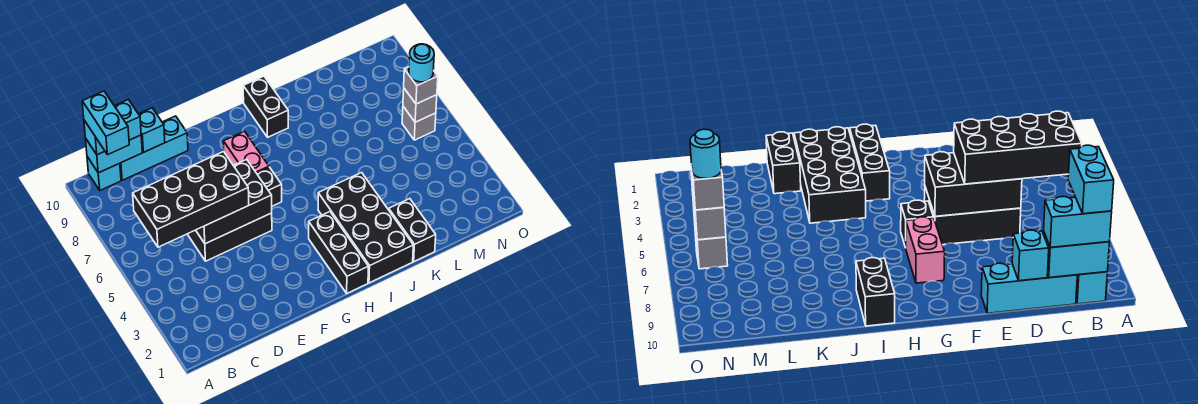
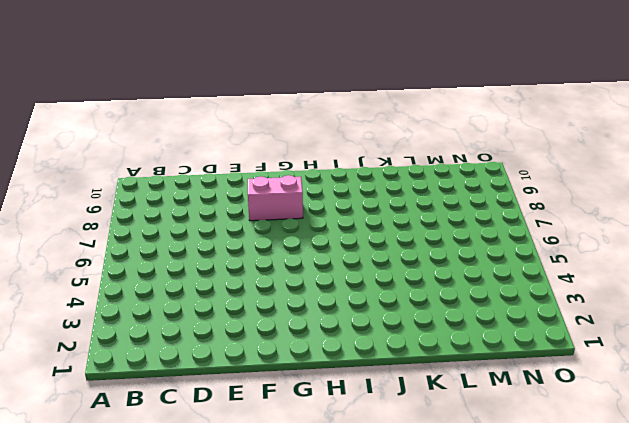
pink 1x2 brick [248,175,303,221] -> pink 1x2 brick turned to [224,131,269,173]
none -> cyan 1x1 brick [87,157,121,190]
none -> cyan 1x3 brick [120,116,188,180]
none -> black 2x3 brick [187,213,272,261]

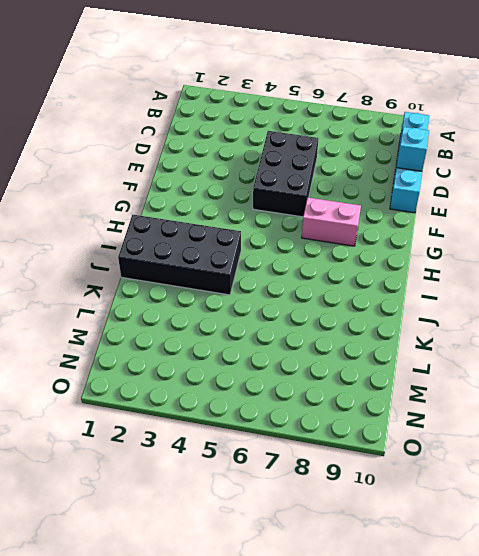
none -> black 1x1 brick [257,167,282,206]
none -> black 1x3 brick [309,212,368,293]
none -> black 1x2 brick [243,76,288,137]

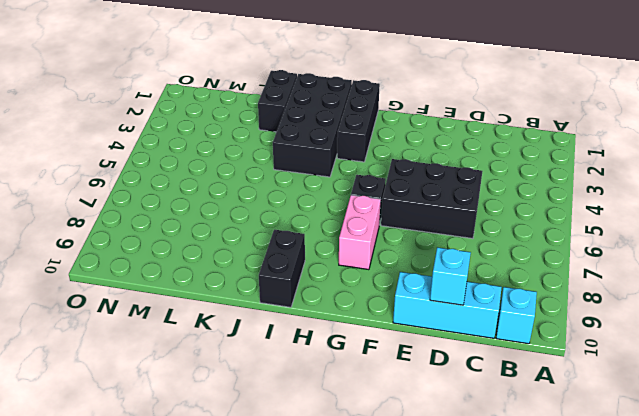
none -> grey 1x1 brick [402,107,436,140]
none -> cyan 1x2 brick [85,135,142,173]
none -> black 2x3 brick [196,159,272,244]

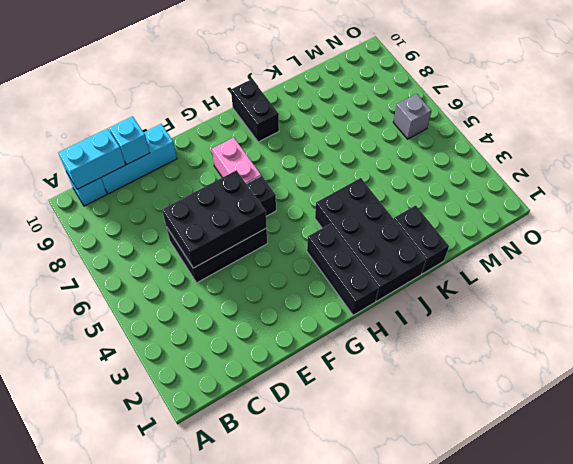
none -> grey 1x1 brick [403,89,437,122]
none -> black 2x4 brick [133,151,249,247]
none -> cyan 1x2 brick [84,100,141,155]

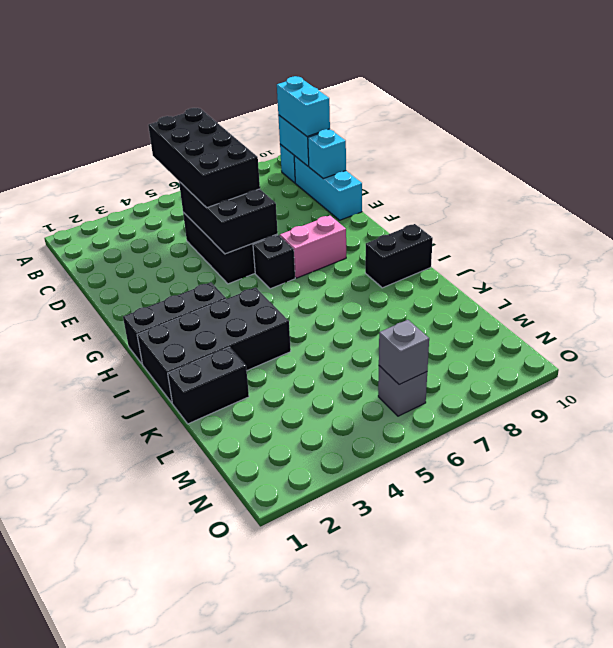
none -> grey 1x1 brick [404,67,438,104]
none -> cyan 1x2 brick [82,91,129,155]
none -> cyan 1x1 round brick [409,44,434,82]

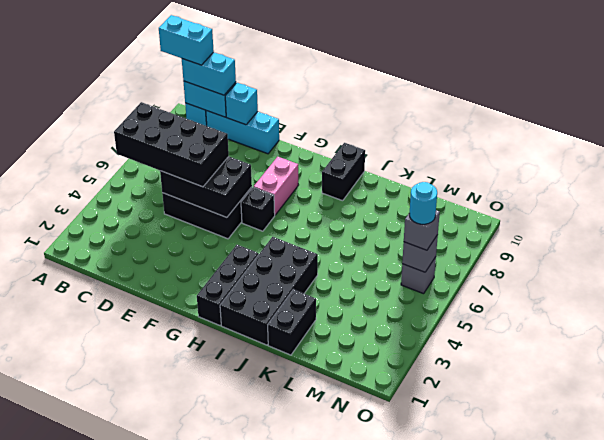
cyan 1x2 brick [159,15,214,65] -> cyan 1x2 brick turned to [82,91,129,155]

